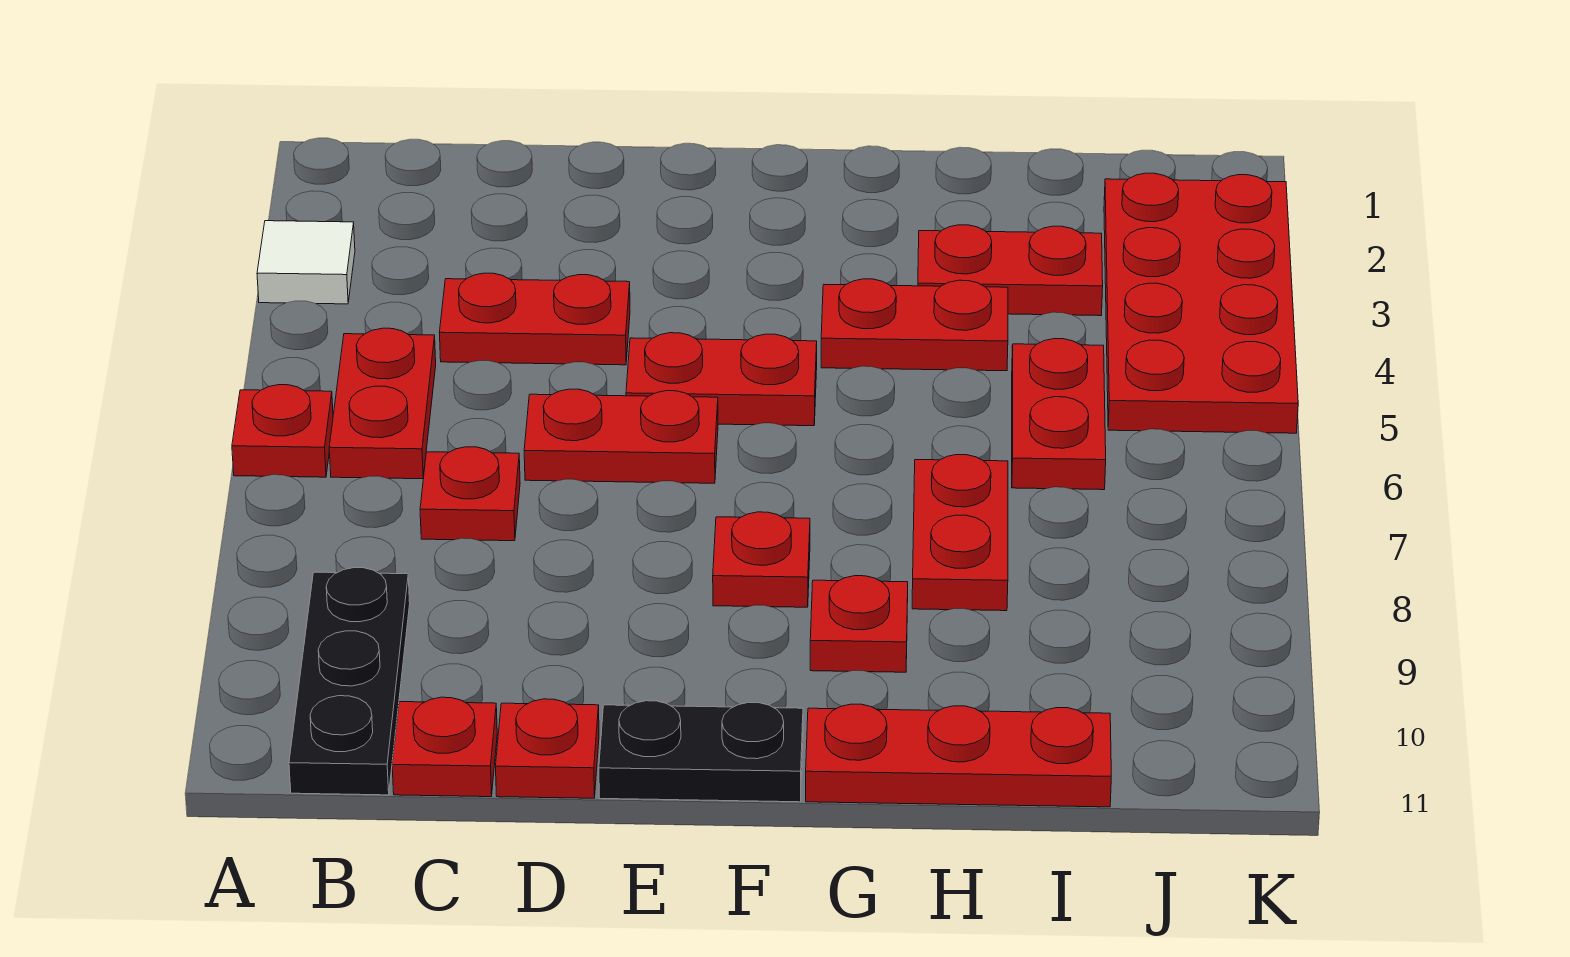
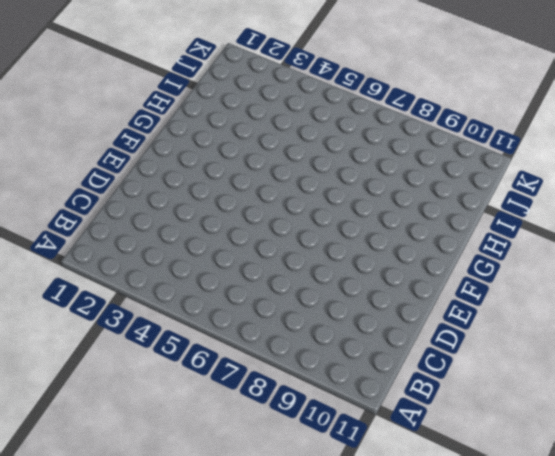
none -> white 1x1 tile [257,221,355,304]
none -> red 1x1 plate [232,385,333,477]
none -> red 1x2 plate [329,328,436,479]

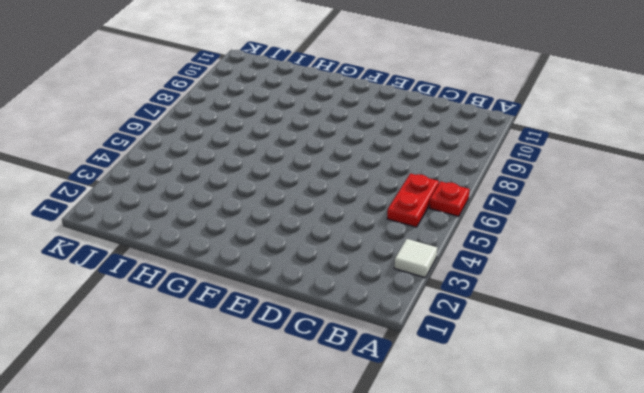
none -> black 1x3 plate [289,568,410,795]
none -> red 1x2 plate [439,273,630,365]
none -> red 1x1 plate [420,447,520,541]

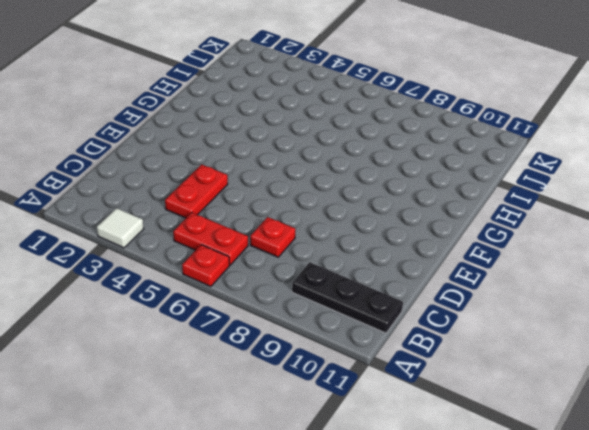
none -> red 1x1 plate [392,697,497,797]
none -> red 1x2 plate [524,389,718,483]
none -> red 1x1 plate [496,699,599,798]

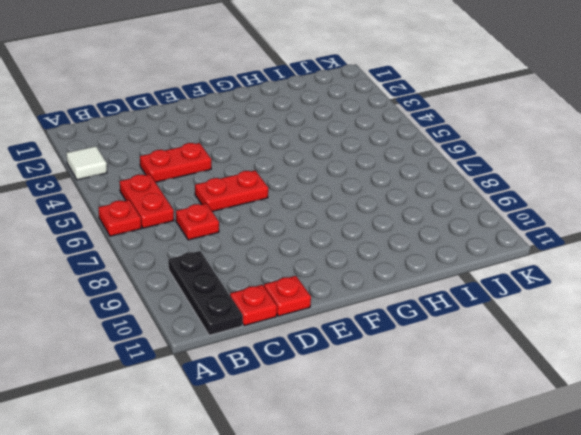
none -> red 1x2 plate [626,333,817,426]
none -> black 1x2 plate [599,701,803,802]
none -> red 1x1 plate [713,512,810,607]

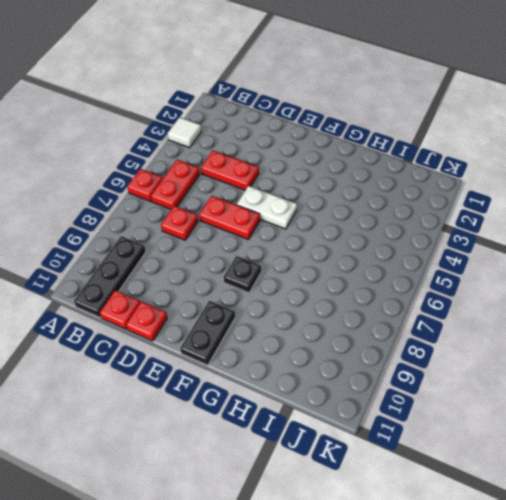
white 1x2 plate [237,186,297,229] -> red 1x2 plate [626,333,817,426]
black 1x1 plate [224,256,261,293] -> red 1x1 plate [713,512,810,607]
black 1x2 plate [180,301,235,365] -> black 1x2 plate turned to [599,701,803,802]
none -> red 1x2 plate [821,279,1008,371]
none -> red 1x1 plate [810,576,908,672]
none -> red 1x3 plate [806,704,1111,807]

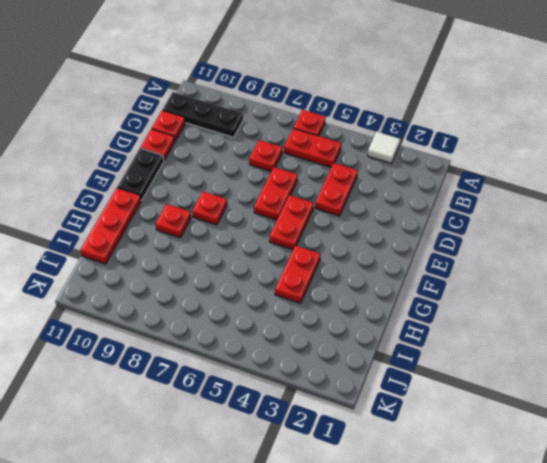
none -> red 1x2 plate [918,225,1103,316]
none -> red 1x2 plate [912,455,1008,611]
none -> red 1x2 plate [1012,339,1106,490]

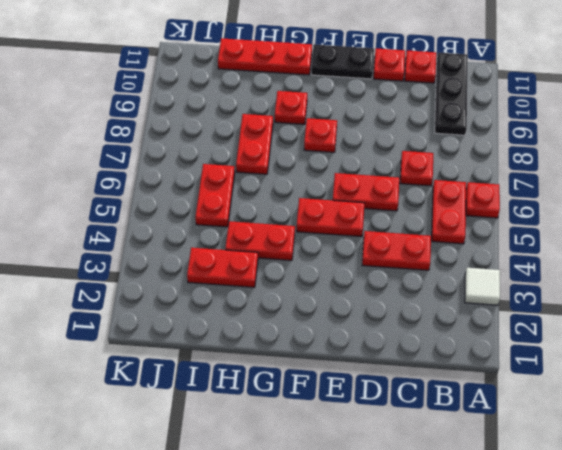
none -> red 2x4 plate [1104,173,1298,433]

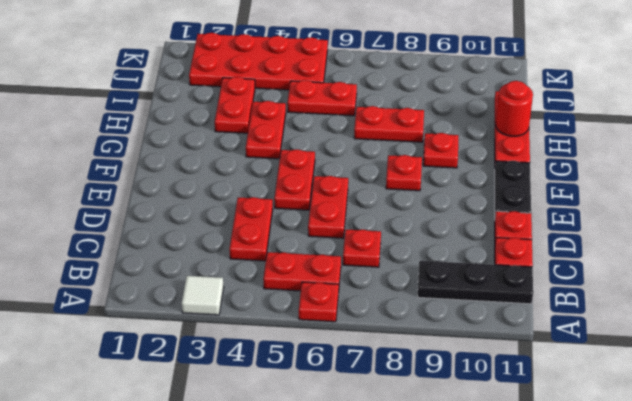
red 1x1 round brick [496,81,533,136] -> none

